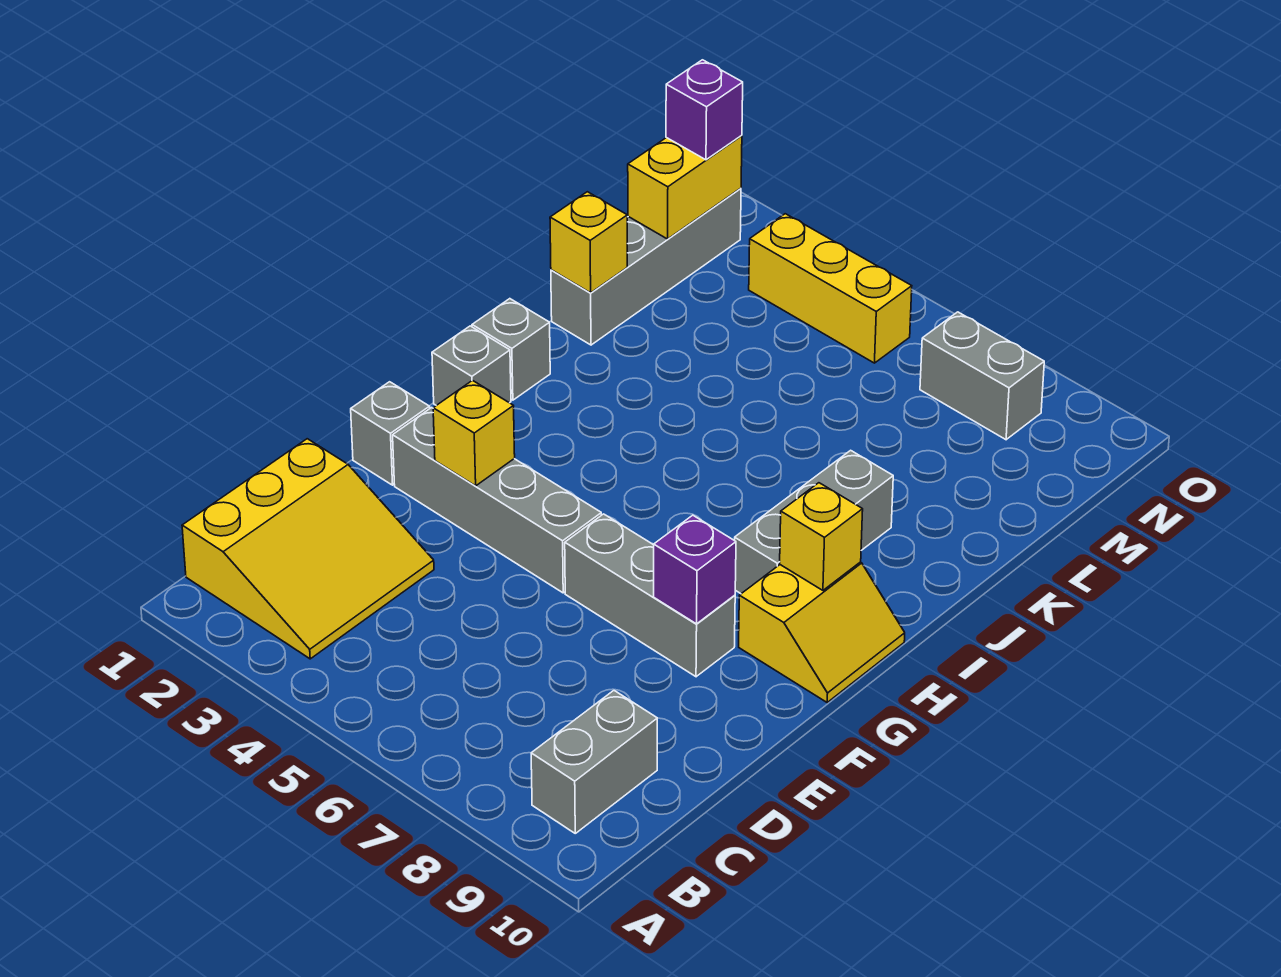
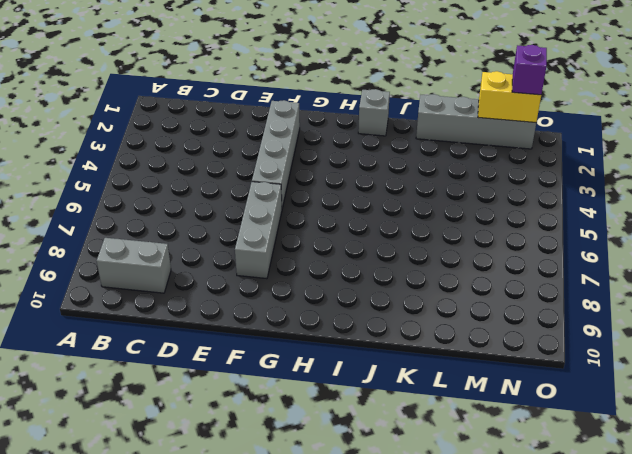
none -> yellow 3x3 slope [182,439,434,659]
none -> grey 1x1 brick [351,382,430,485]
none -> yellow 2x2 slope [739,562,905,702]

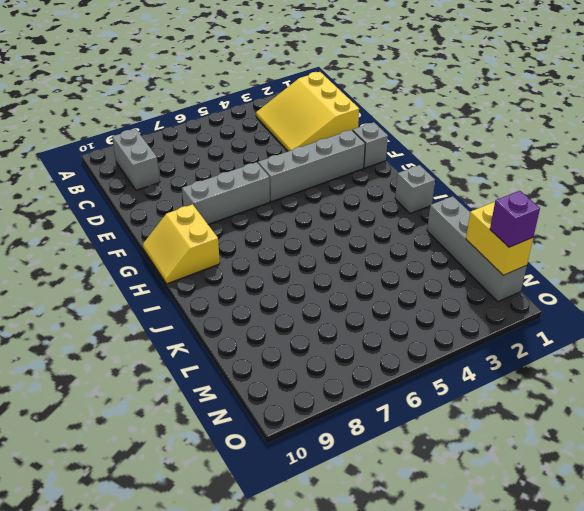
none -> grey 1x1 brick [432,326,511,405]
none -> grey 1x3 brick [734,450,893,594]
none -> yellow 1x3 brick [749,214,912,363]

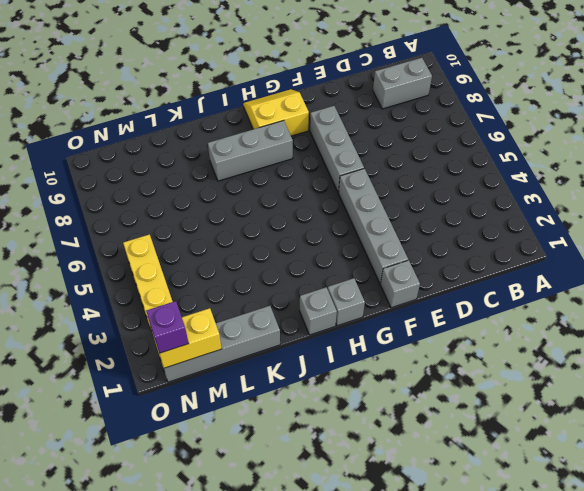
none -> yellow 3x3 slope [182,439,434,659]
none -> grey 1x2 brick [920,312,1044,440]
none -> yellow 1x1 brick [433,381,515,486]

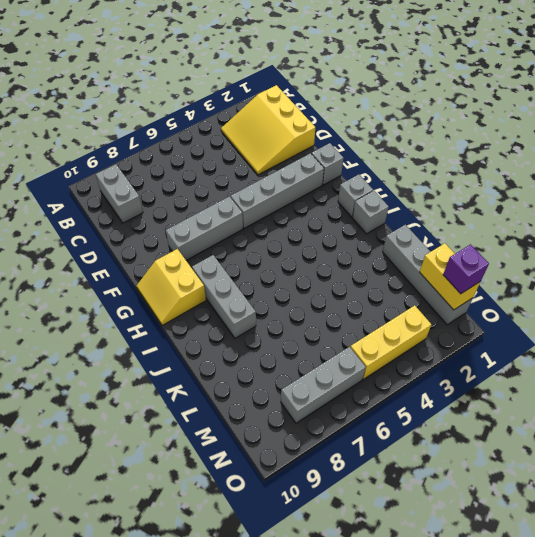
grey 1x3 brick [281,347,366,423] -> grey 1x2 brick [920,312,1044,440]
none -> yellow 1x1 brick [433,381,515,486]
none -> purple 1x1 brick [654,515,736,624]
none -> yellow 1x1 brick [780,483,863,590]

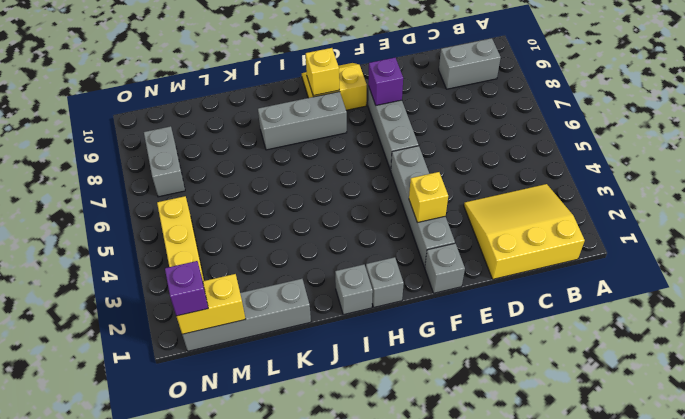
none -> yellow 1x1 brick [550,192,627,293]

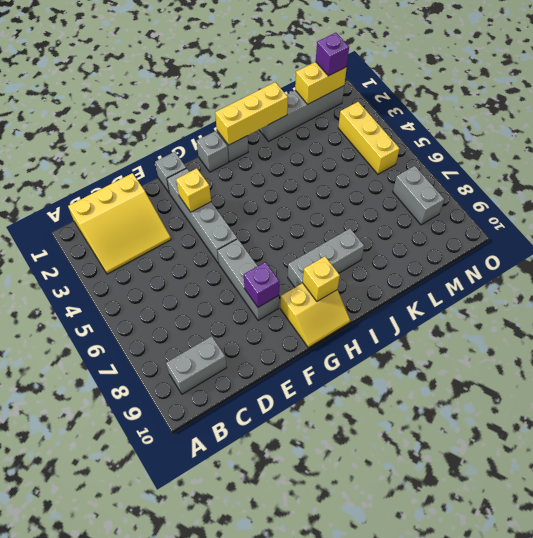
yellow 1x3 brick [215,82,288,145] -> yellow 1x1 brick [550,192,627,293]

